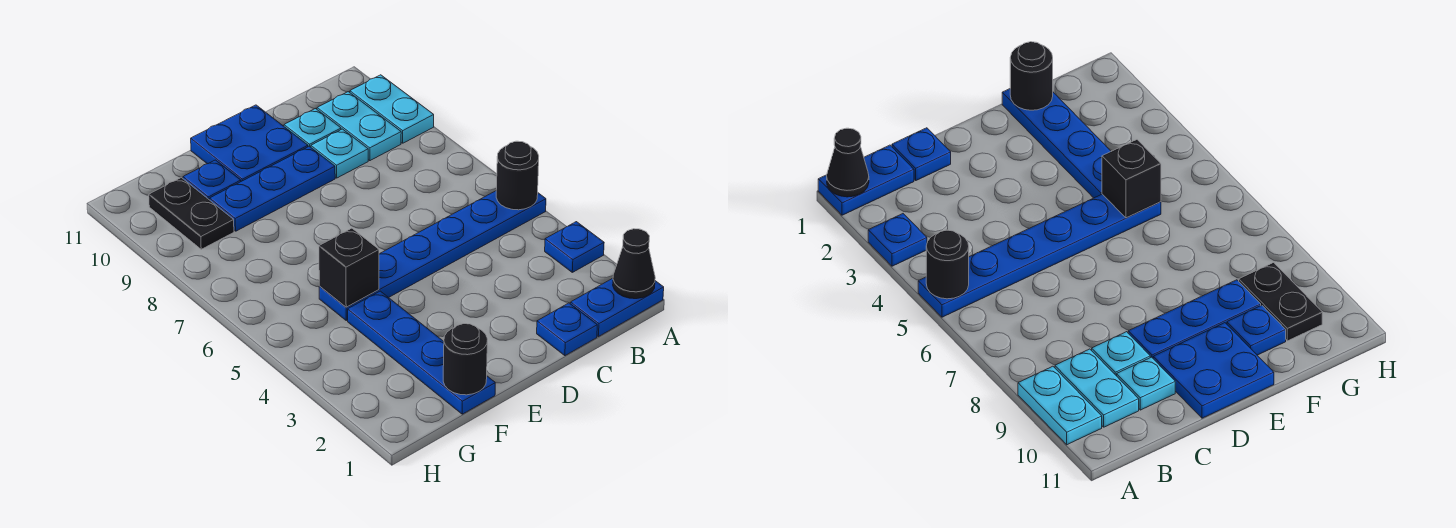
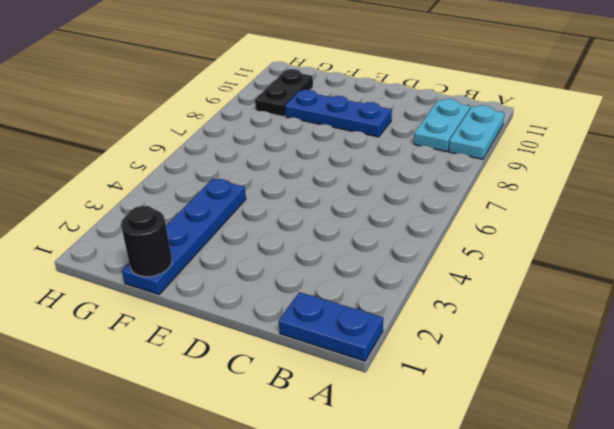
none -> blue 1x1 plate [545,222,604,272]
none -> blue 1x6 plate [319,191,546,320]
none -> blue 1x1 plate [537,303,597,356]

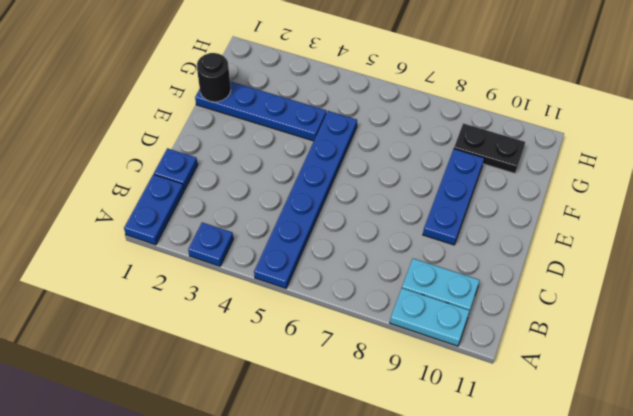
none -> cyan 1x1 plate [311,129,368,178]
none -> cyan 1x1 plate [284,109,341,147]
none -> blue 2x2 plate [191,105,308,181]

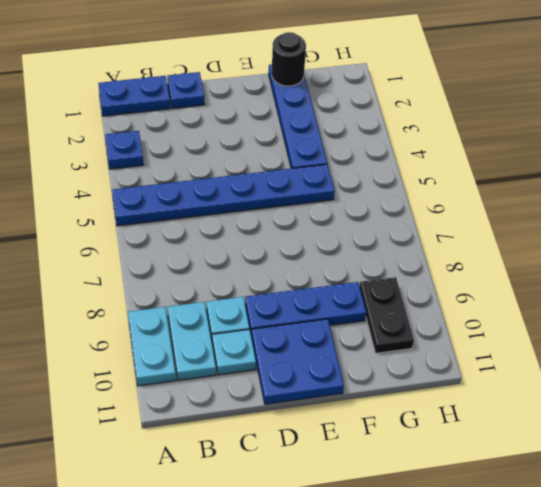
none -> blue 1x1 plate [183,160,241,200]
none -> black 1x1 cone [613,229,655,299]
none -> black 1x1 round brick [496,141,539,210]

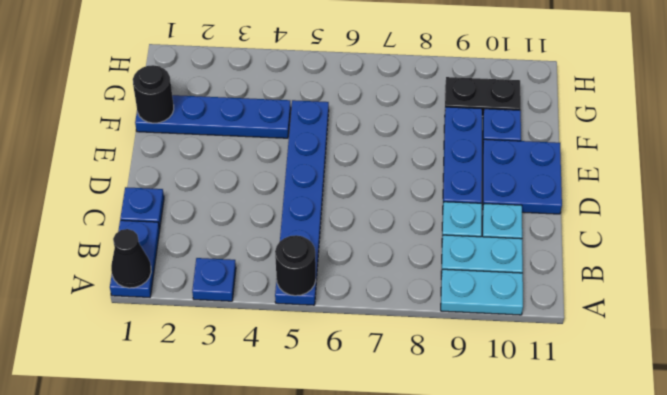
none -> black 1x1 brick [319,228,379,307]

